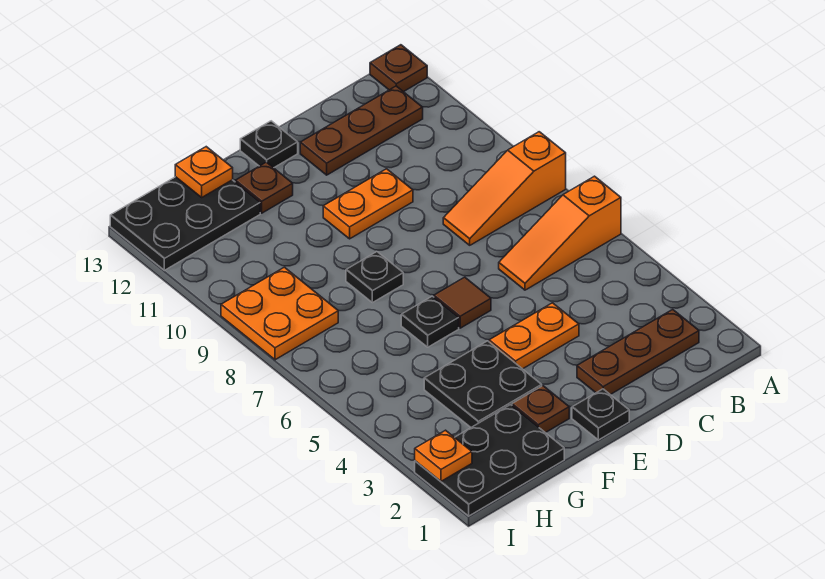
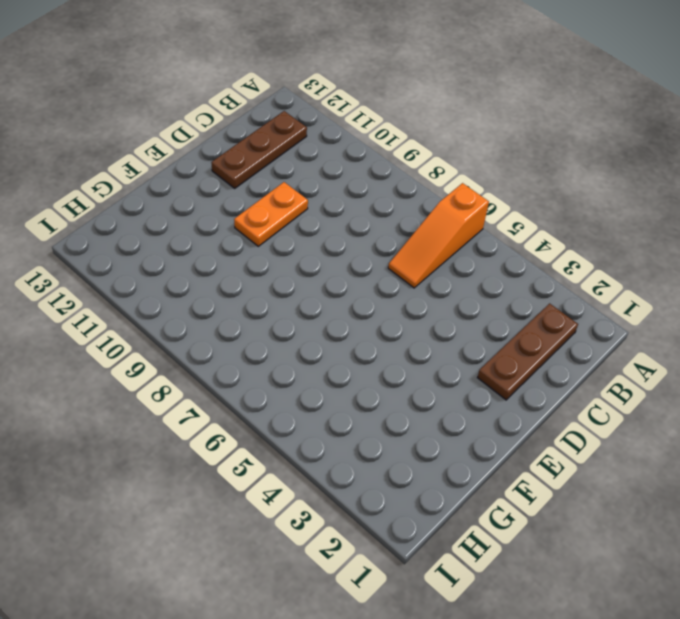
none -> orange 1x3 slope [443,132,566,245]
none -> brown 1x1 plate [370,45,427,92]
none -> orange 1x2 plate [489,303,579,369]

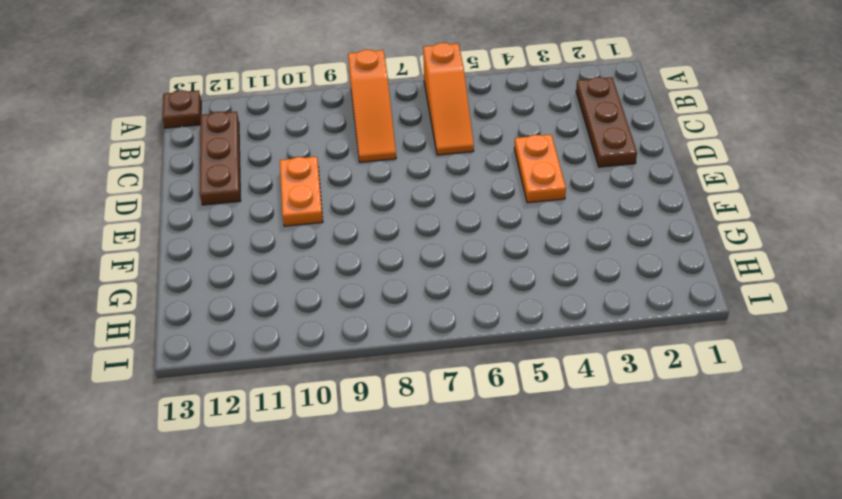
none -> black 1x1 plate [572,389,629,440]
none -> brown 1x1 tile [434,277,491,328]
none -> black 1x1 plate [240,121,298,168]

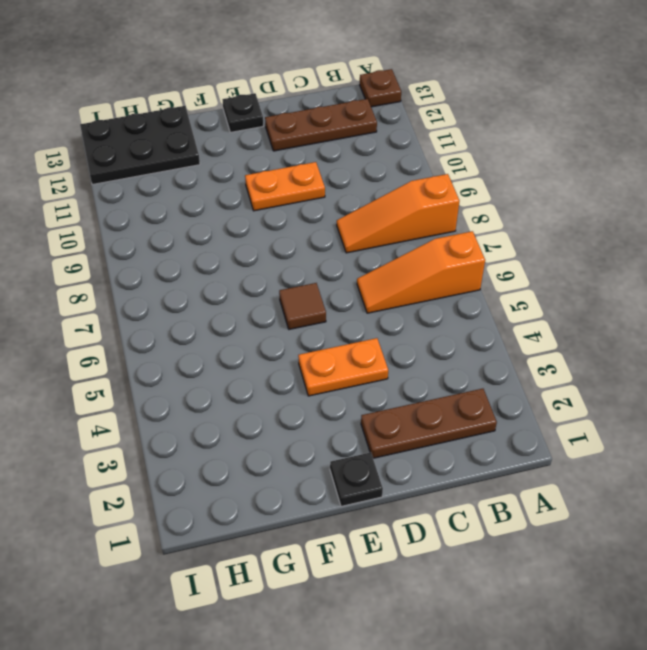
none -> brown 1x1 plate [512,386,569,433]
none -> black 2x2 plate [424,341,542,427]
none -> black 1x1 plate [401,296,459,347]

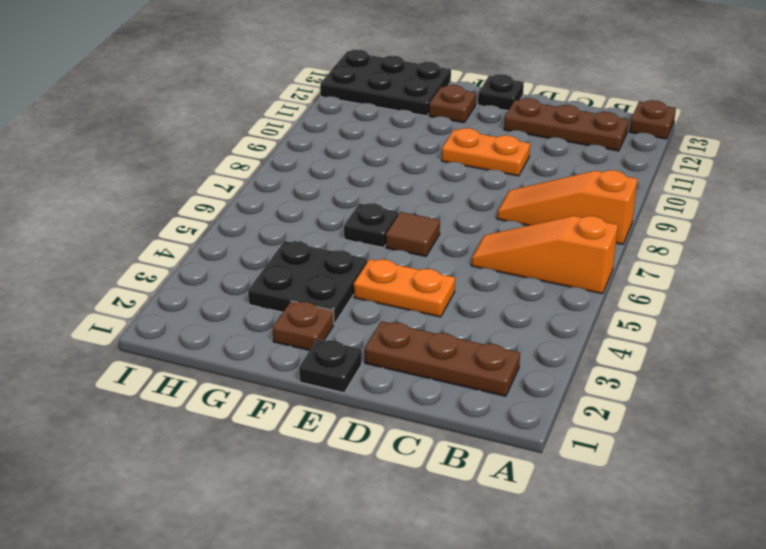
none -> black 1x1 plate [346,252,403,303]
none -> black 2x3 plate [415,405,564,516]
none -> orange 2x2 plate [221,267,338,360]

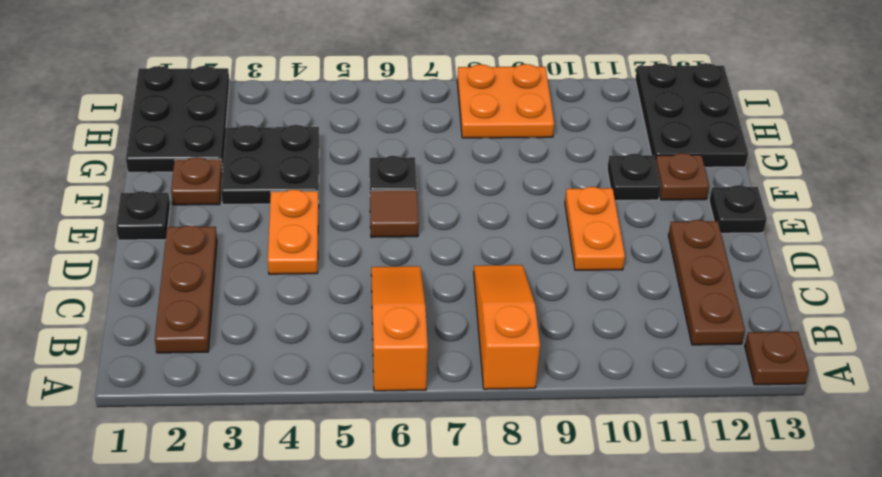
black 1x1 plate [607,154,661,201] -> black 1x1 plate moved to [346,252,403,303]
none -> orange 1x1 plate [175,147,233,197]
none -> orange 1x1 plate [415,430,472,481]

